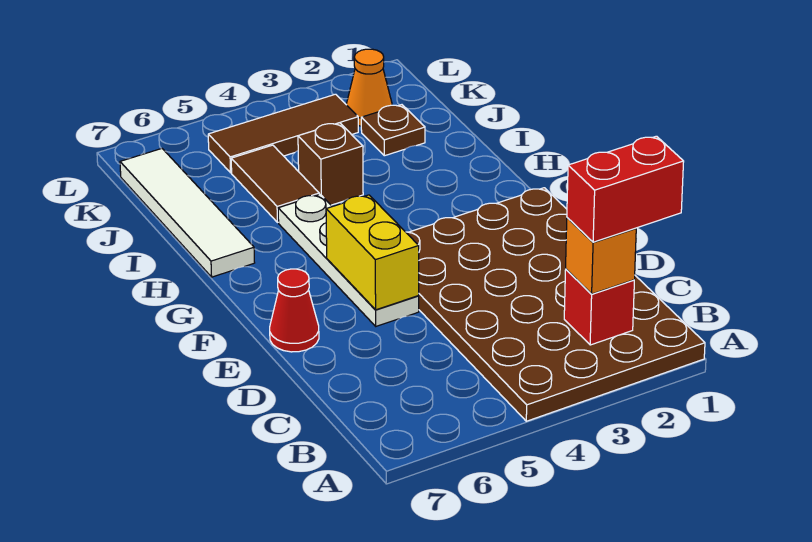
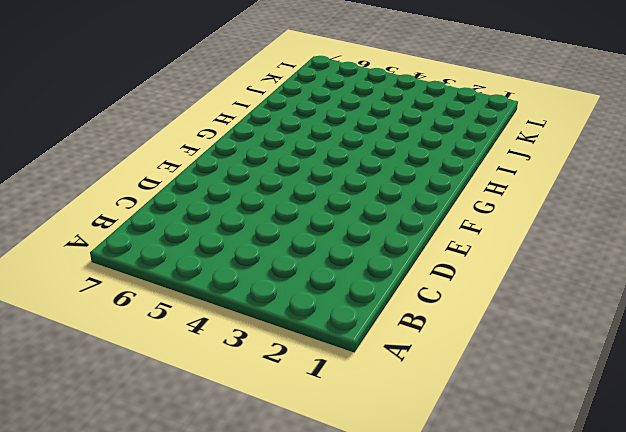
none -> brown 4x6 plate [406,188,705,421]
none -> white 1x4 plate [278,194,419,326]
none -> red 1x1 cone [270,269,319,352]

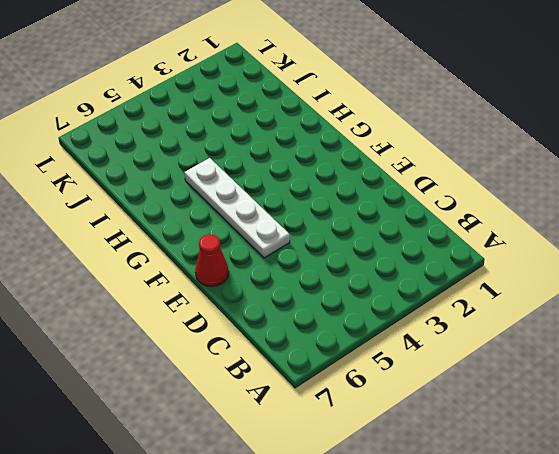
none -> brown 4x6 plate [406,188,705,421]
none -> white 1x4 tile [120,149,255,277]
none -> brown 1x1 brick [298,123,363,205]

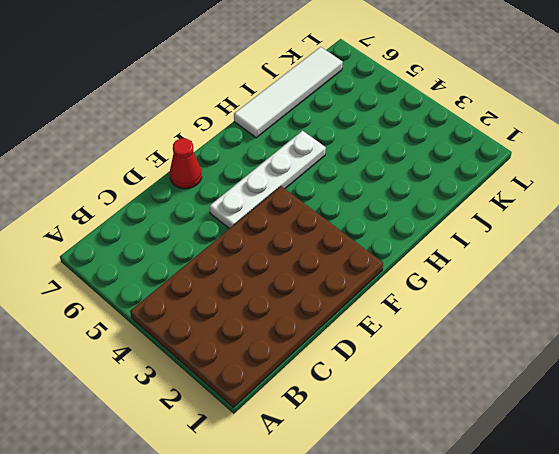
none -> brown 1x1 brick [298,123,363,205]
none -> brown 1x2 tile [231,145,319,222]
none -> brown 1x1 plate [361,105,425,156]

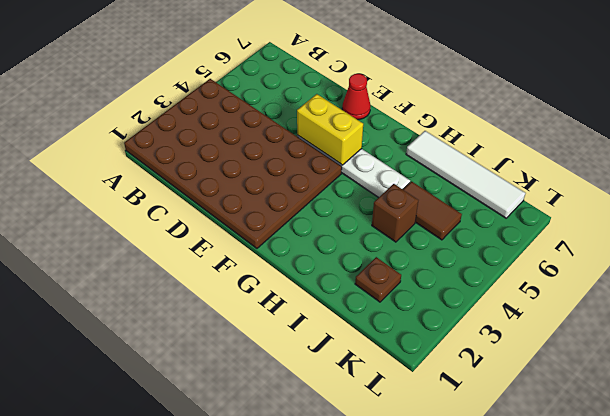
none -> orange 1x1 cone [346,49,392,126]
none -> brown 1x3 tile [208,94,358,173]
none -> red 1x1 brick [564,269,634,345]

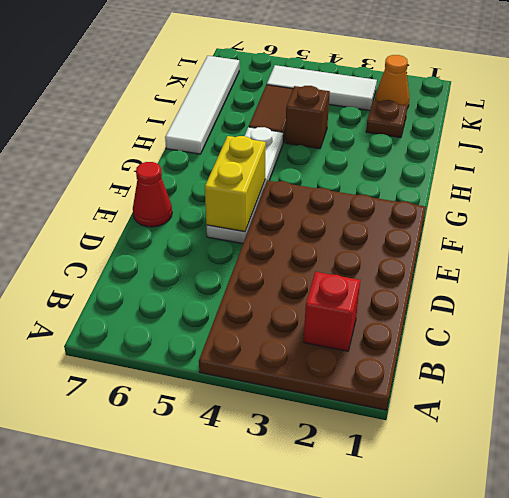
white 1x3 tile [267,65,377,111] -> brown 1x3 tile [208,94,358,173]
none -> orange 1x1 brick [566,218,636,294]
none -> red 1x2 brick [567,136,684,242]

